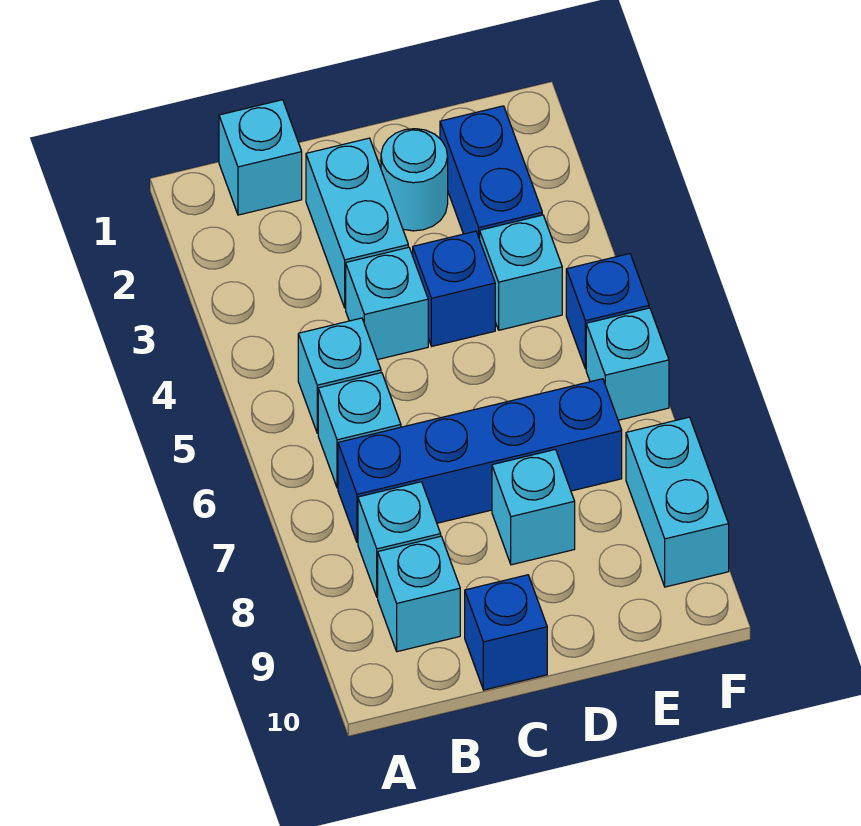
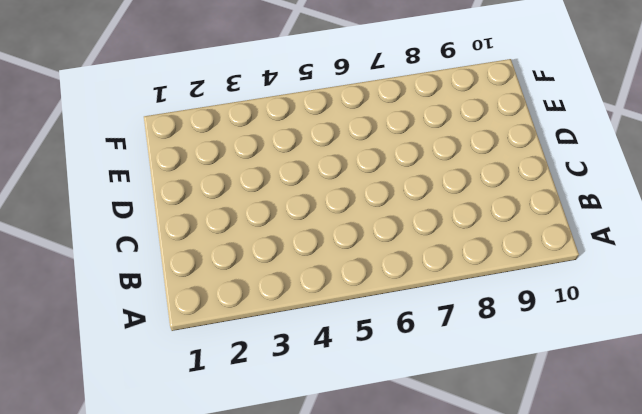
none -> cyan 1x1 brick [219,100,302,215]
none -> cyan 1x1 brick [298,318,381,433]
none -> cyan 1x1 brick [318,373,401,488]

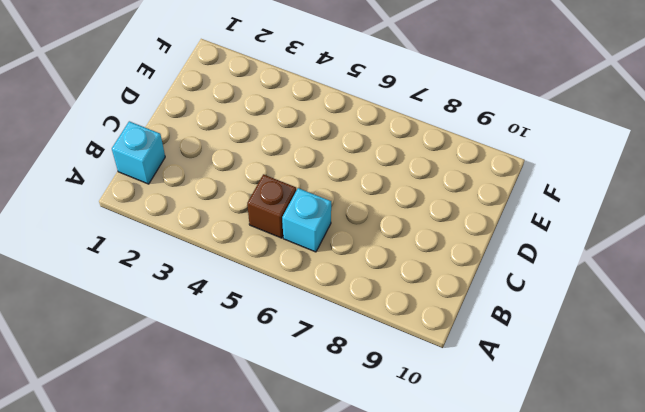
brown 1x1 brick [247,174,296,238] -> cyan 1x1 brick [298,318,381,433]
none -> blue 1x4 brick [338,379,622,542]
none -> cyan 1x1 brick [358,482,441,597]
none -> cyan 1x1 brick [378,536,460,652]

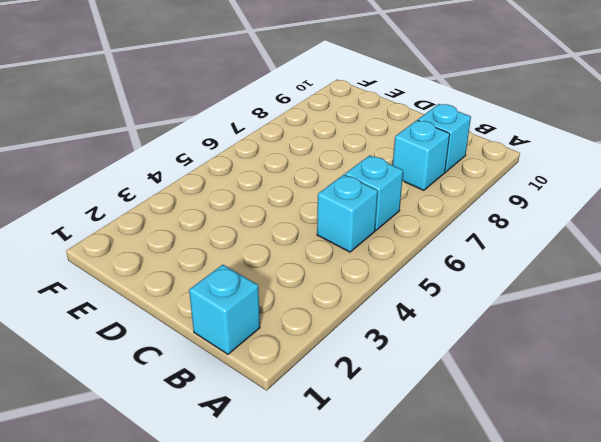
none -> blue 1x4 brick [338,379,622,542]
none -> cyan 1x2 brick [306,138,408,308]
none -> cyan 1x1 brick [346,247,428,360]

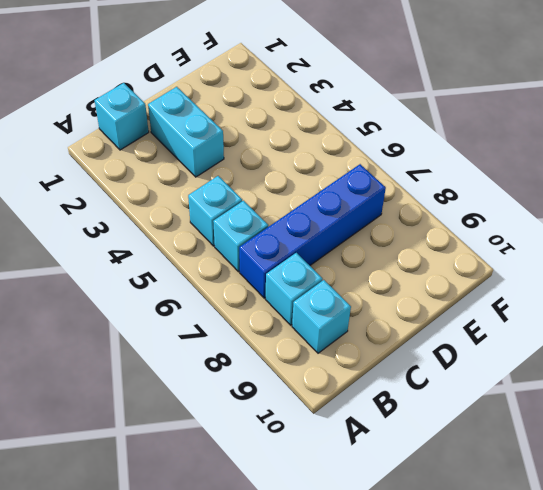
none -> cyan 1x1 brick [346,247,428,360]
none -> blue 1x1 brick [465,575,547,690]
none -> cyan 1x1 round brick [381,129,448,231]

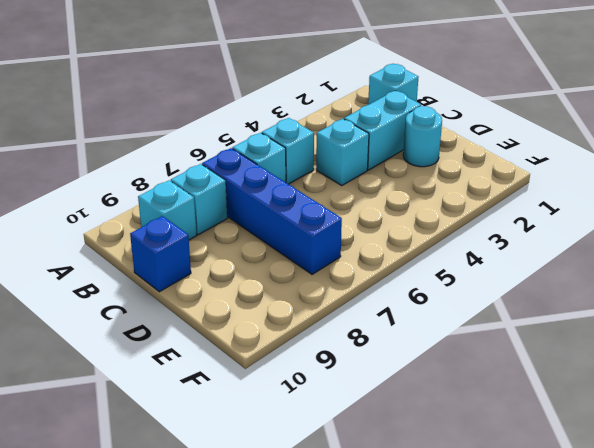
none -> blue 1x1 brick [413,231,495,346]
none -> cyan 1x1 brick [492,450,575,565]
none -> blue 1x2 brick [440,106,542,239]

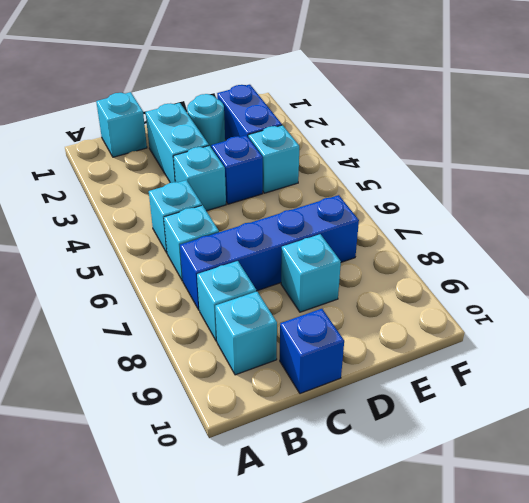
none -> blue 1x1 brick [566,254,649,369]
none -> cyan 1x1 brick [586,308,669,420]
none -> cyan 1x2 brick [626,417,729,587]

